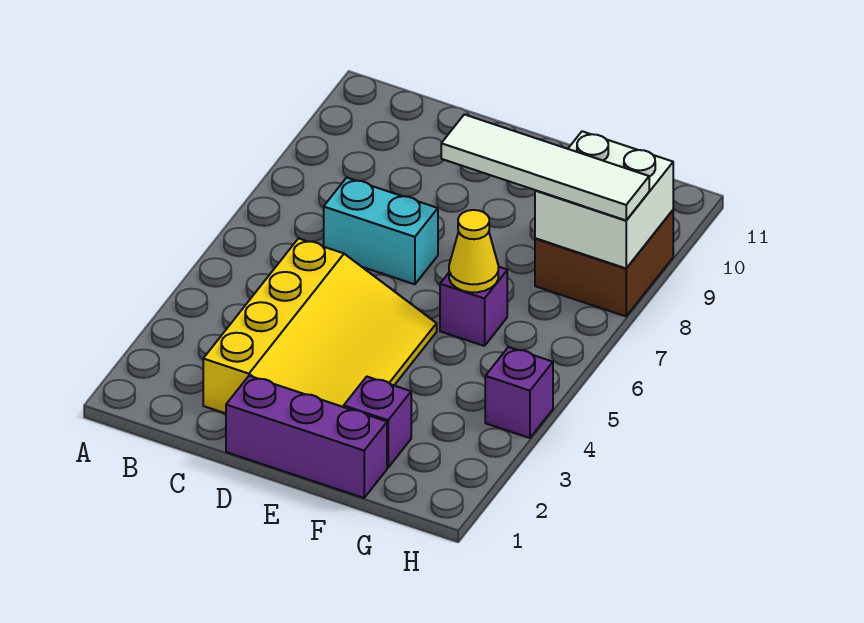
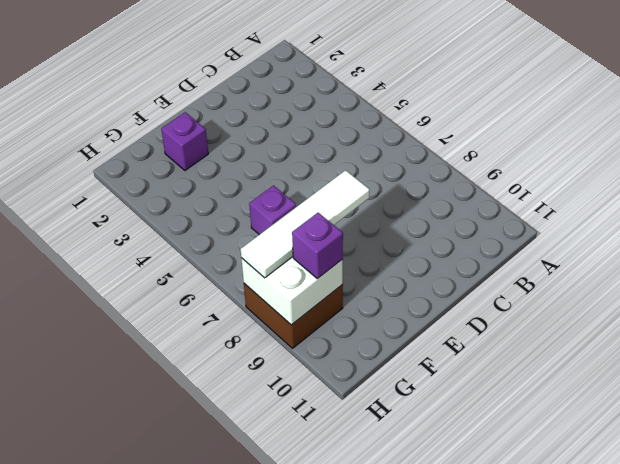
purple 1x1 brick [292,213,343,279] -> purple 1x1 brick moved to [485,347,553,438]
none -> yellow 3x4 slope [203,238,437,413]
none -> cyan 1x2 brick [324,178,438,284]

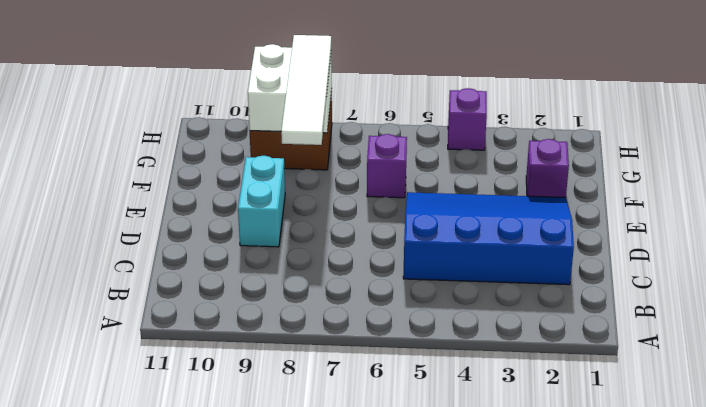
blue 3x4 slope [403,192,574,285] -> yellow 3x4 slope [203,238,437,413]
cyan 1x2 brick [238,156,285,247] -> cyan 1x2 brick moved to [324,178,438,284]
none -> purple 1x3 brick [226,376,387,498]
none -> yellow 1x1 cone [449,210,498,292]

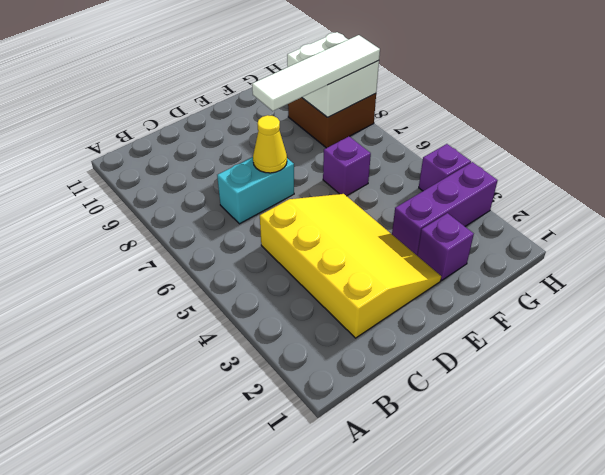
yellow 1x1 cone [253,115,287,173] -> yellow 1x1 cone moved to [449,210,498,292]
purple 1x3 brick [392,162,497,255] -> purple 1x3 brick moved to [226,376,387,498]

